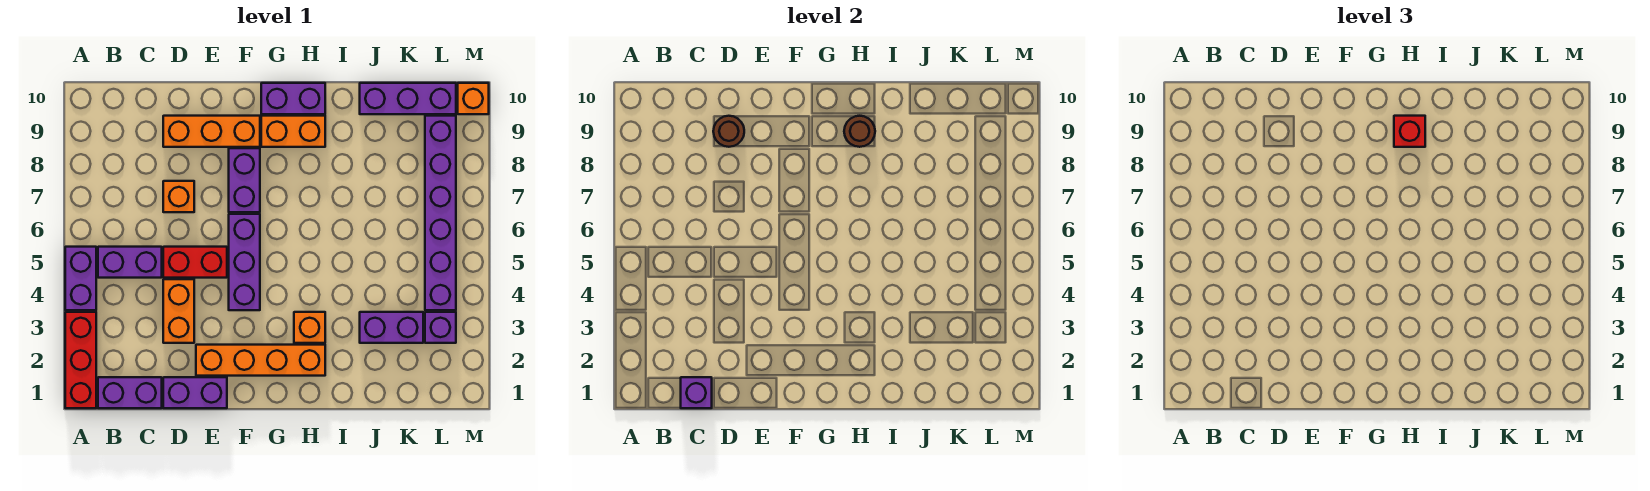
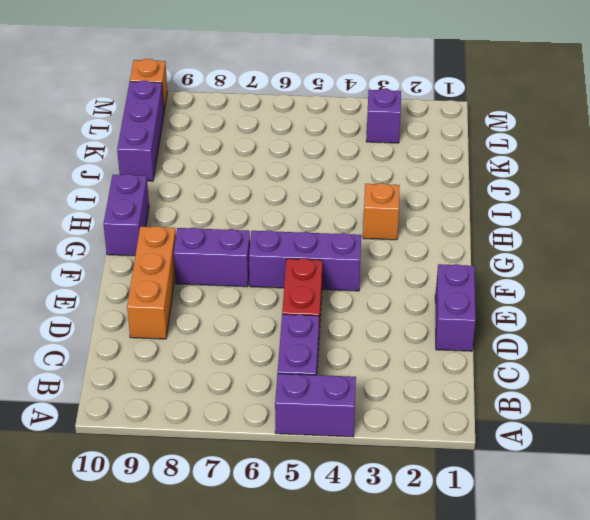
none -> red 1x3 brick [65,312,96,408]
none -> purple 1x2 brick [98,377,162,408]
none -> orange 1x2 brick [163,279,194,343]

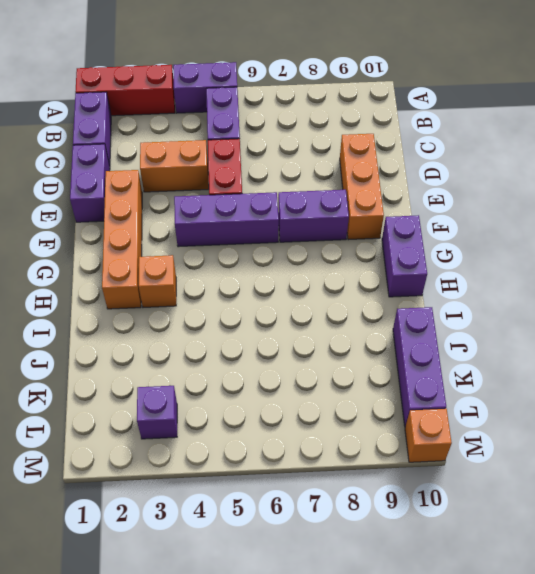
none -> orange 1x1 brick [163,181,194,212]
none -> orange 1x2 brick [261,116,325,147]
none -> purple 1x2 brick [360,312,423,343]

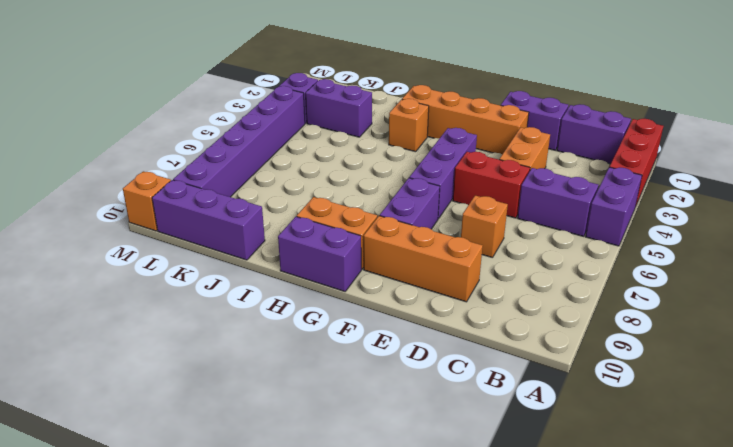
none -> purple 1x1 brick [681,377,712,408]
none -> brown 1x1 round brick [713,116,744,147]
none -> brown 1x1 round brick [844,116,875,147]

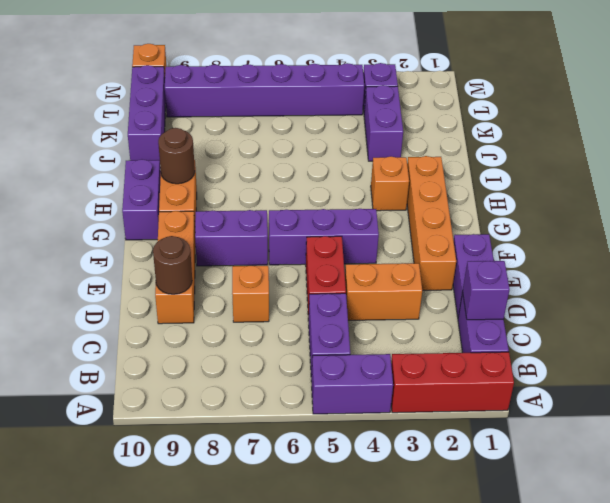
none -> red 1x1 brick [1394,116,1425,147]

